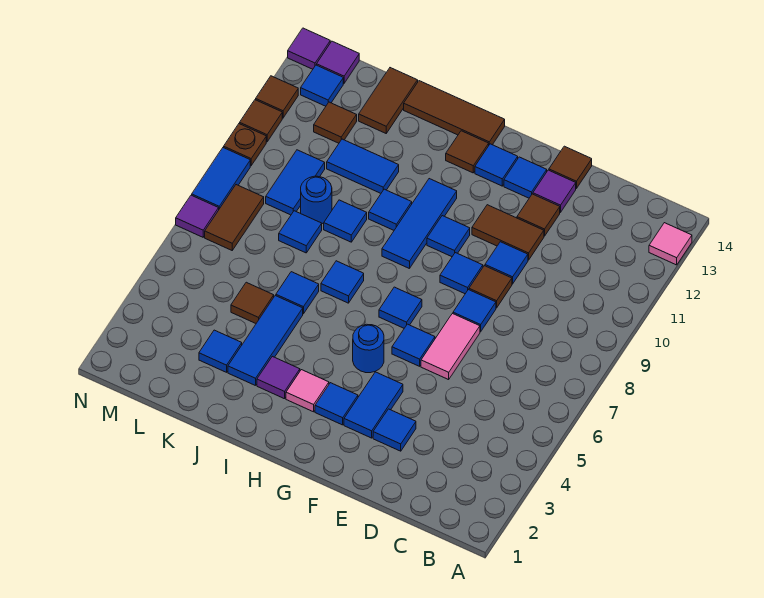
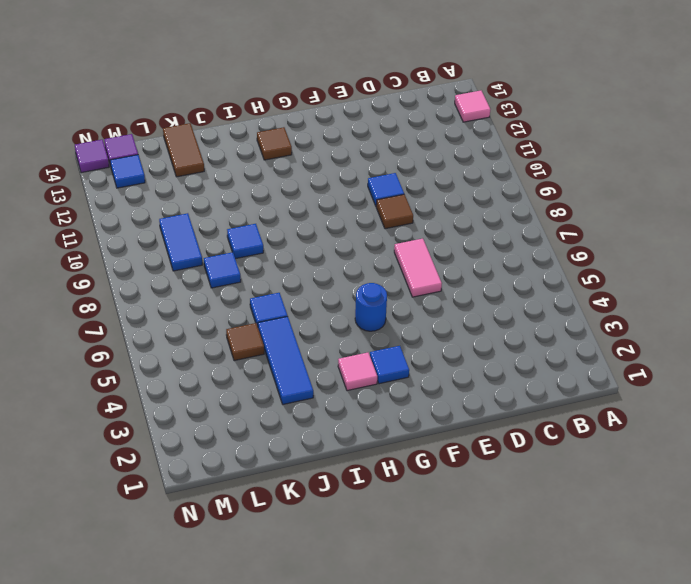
none -> blue 1x1 tile [373,409,416,451]
none -> blue 1x1 tile [453,290,496,332]
none -> brown 1x2 tile [472,205,544,260]
none -> brown 1x1 tile [517,194,560,236]

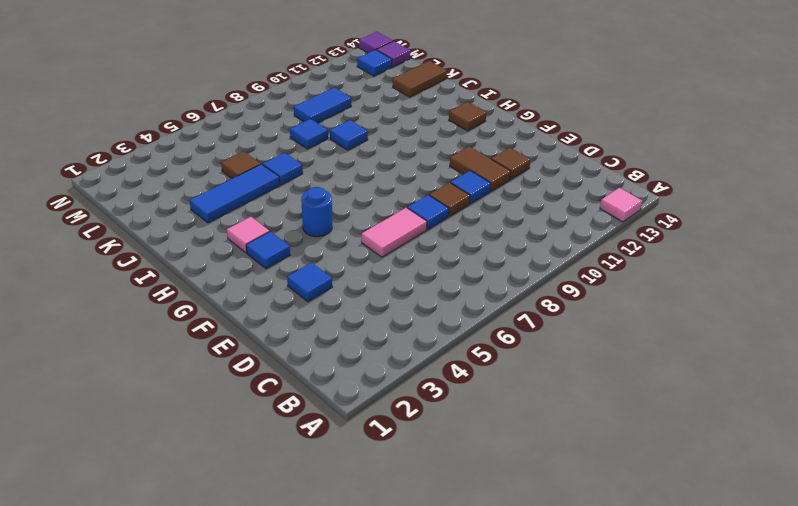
none -> purple 1x1 tile [533,170,576,212]
none -> brown 1x1 tile [549,146,592,189]
none -> blue 1x2 tile [344,372,403,438]
none -> blue 1x1 tile [392,324,435,366]

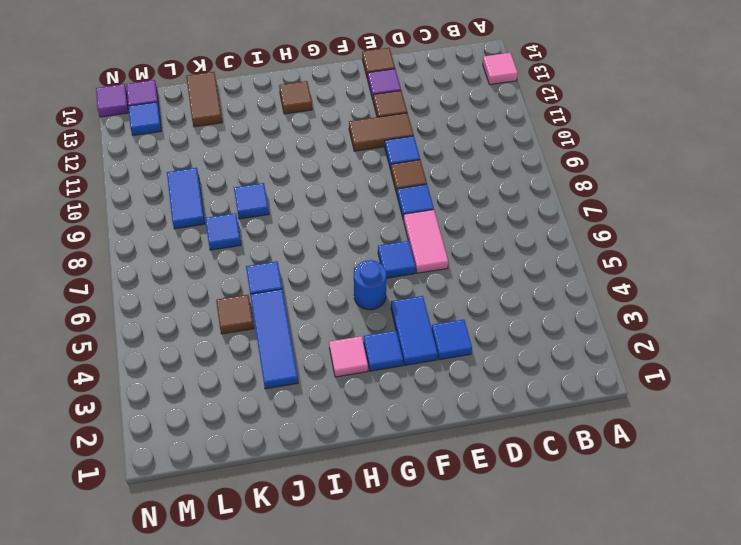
none -> blue 1x1 tile [440,253,483,294]
none -> blue 1x1 tile [504,157,547,198]
none -> blue 1x1 tile [379,287,422,328]
none -> blue 1x1 tile [427,216,470,257]

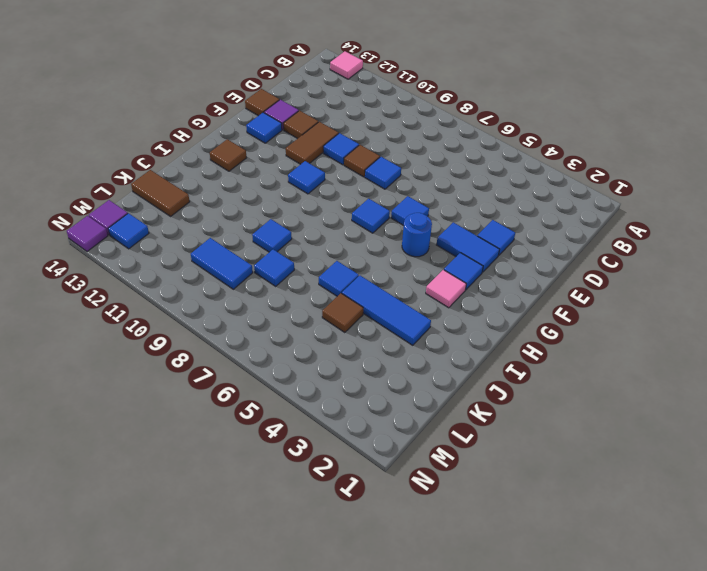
none -> pink 1x2 tile [421,314,480,380]
none -> blue 1x1 tile [440,253,483,294]
none -> blue 1x1 tile [475,144,518,186]
none -> blue 1x3 tile [382,179,457,269]

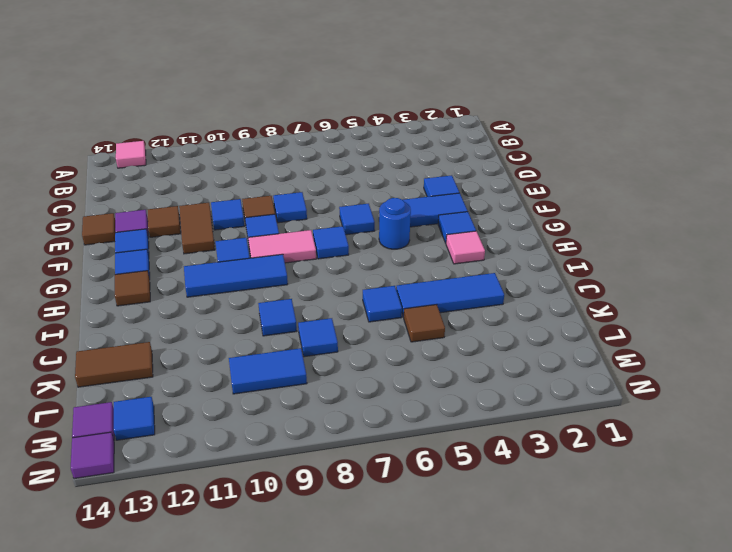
pink 1x2 tile [248,230,316,263] -> pink 1x2 tile moved to [421,314,480,380]
none -> brown 1x3 tile [404,81,505,145]
none -> purple 1x1 tile [257,356,300,399]
none -> blue 1x1 tile [321,261,364,303]
none -> blue 1x1 tile [369,189,412,230]

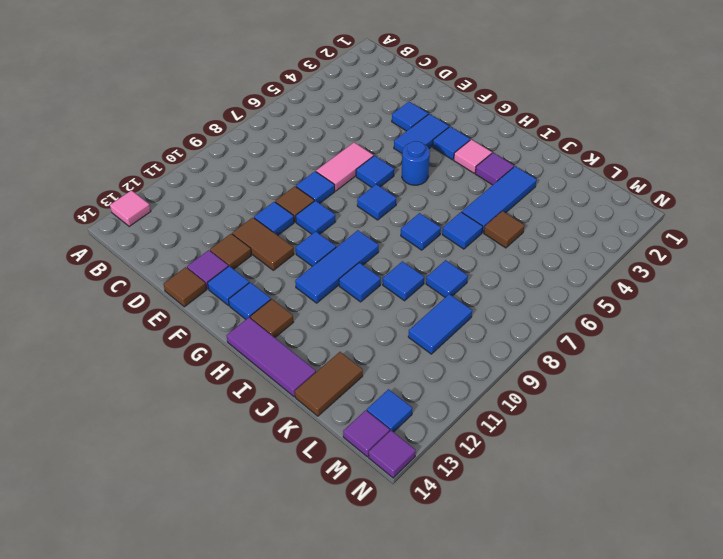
purple 1x3 tile [227,318,316,397] -> brown 1x3 tile [404,81,505,145]
none -> blue 1x2 tile [327,139,399,193]
none -> blue 1x1 tile [199,330,242,372]
none -> blue 1x1 round brick [301,176,332,224]
none -> brown 1x1 tile [314,102,357,143]

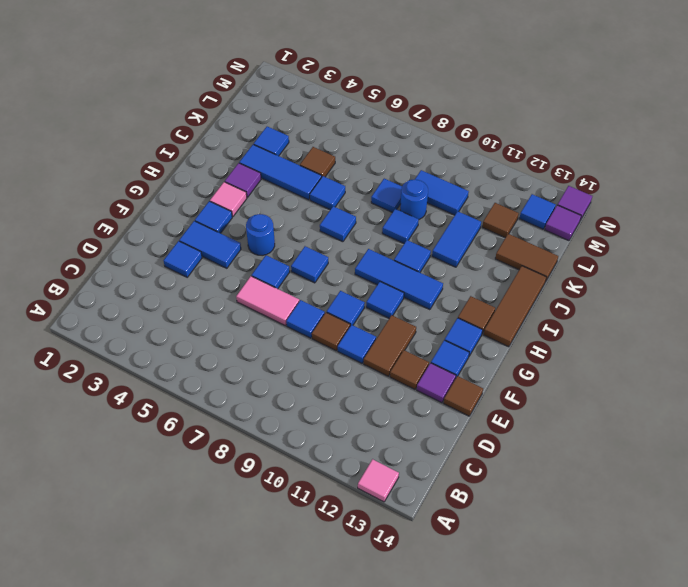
none -> brown 1x2 tile [205,185,264,250]
none -> purple 1x1 tile [176,195,219,237]
none -> blue 1x2 tile [192,147,250,209]
none -> brown 1x1 plate [224,124,266,166]

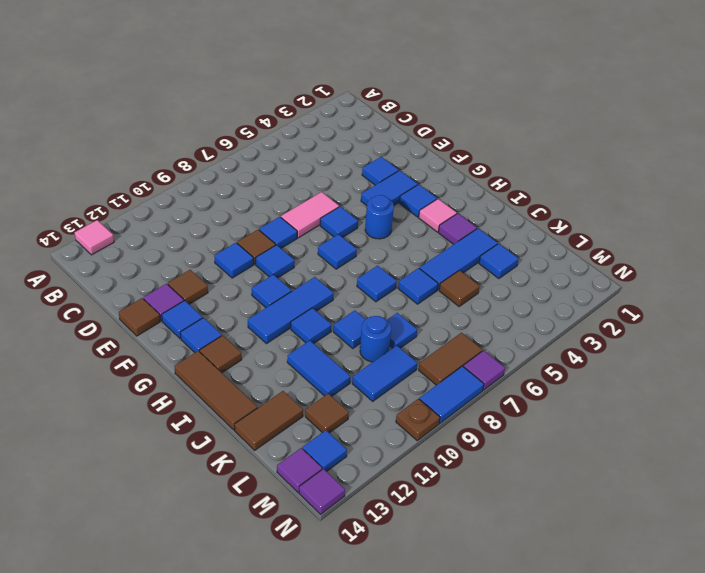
none -> brown 1x2 tile [472,205,544,260]
none -> brown 1x1 tile [240,100,282,142]
none -> brown 1x1 tile [256,76,298,118]

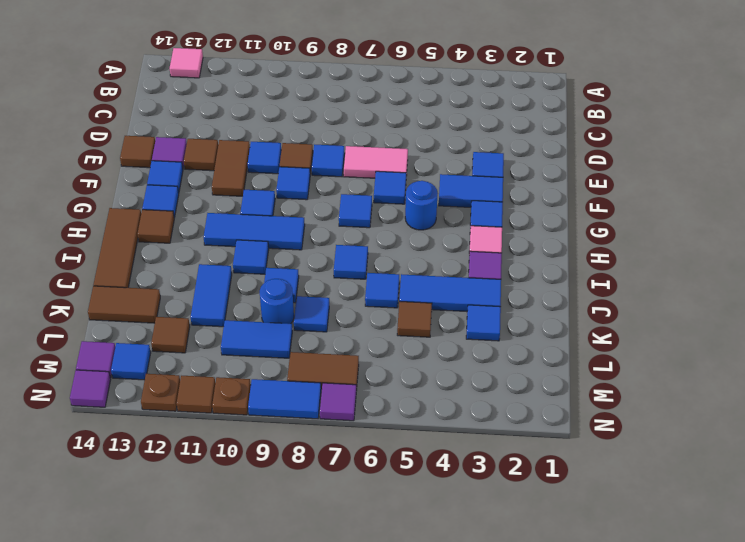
brown 1x1 plate [141,374,180,411] -> brown 1x1 tile [256,76,298,118]

